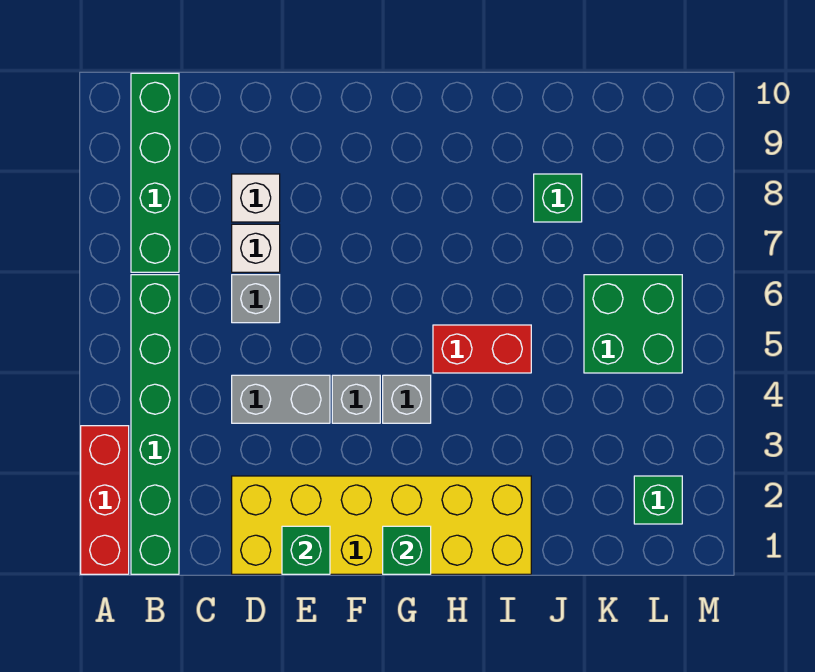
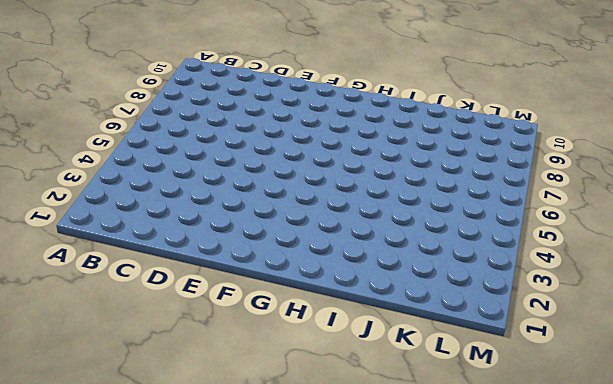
none -> red 1x3 brick [81,426,129,574]
none -> green 1x6 brick [131,275,179,574]
none -> green 1x4 brick [131,73,179,272]

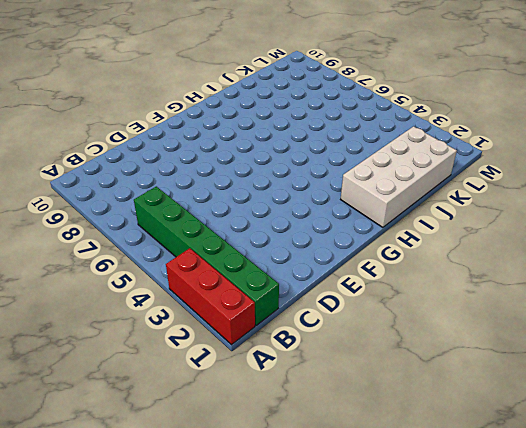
white 2x4 brick [341,126,457,227] -> yellow 2x6 brick [232,476,531,574]
none -> green 1x4 brick [131,73,179,272]
none -> grey 1x2 brick [232,375,330,423]
none -> grey 1x1 brick [232,275,280,323]

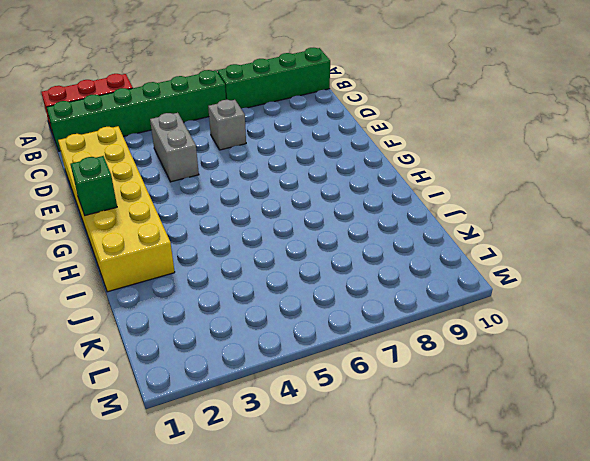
none -> white 1x1 brick [232,224,280,272]
none -> white 1x1 brick [232,174,280,222]
none -> grey 1x1 brick [332,375,380,423]

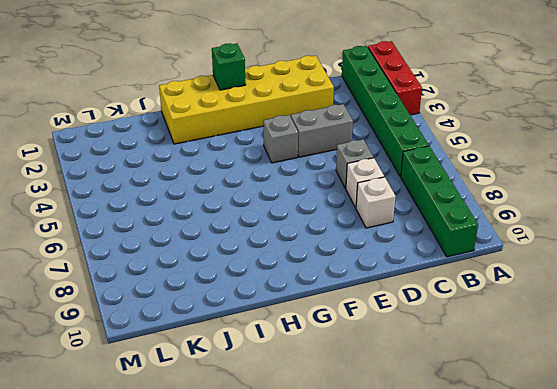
none -> grey 1x1 brick [383,375,431,423]
none -> red 1x2 brick [433,325,531,373]
none -> green 1x1 brick [534,174,582,222]

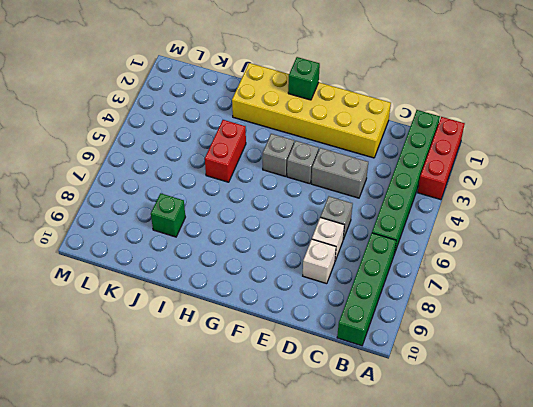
red 1x2 brick [205,120,246,182] -> red 1x2 brick turned to [433,325,531,373]
none -> green 2x2 brick [584,275,682,373]
none -> green 1x1 brick [634,476,682,524]
none -> green 1x1 brick [282,526,330,574]

